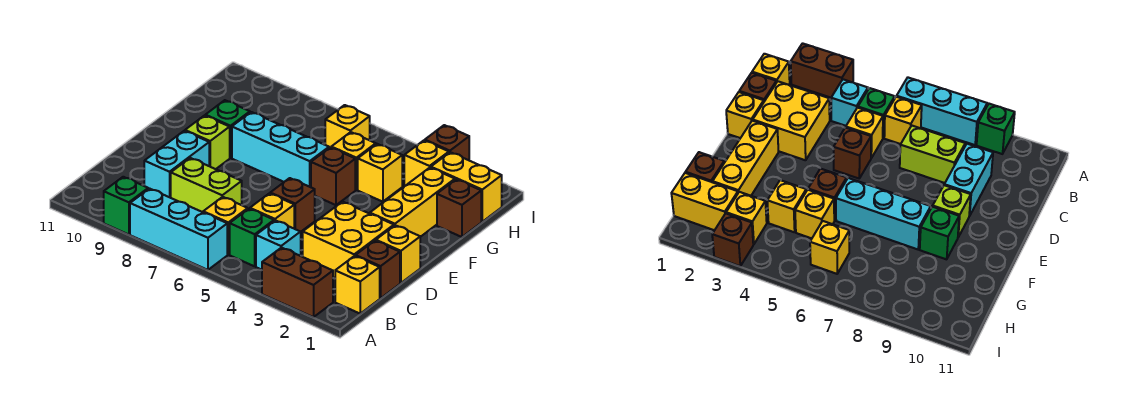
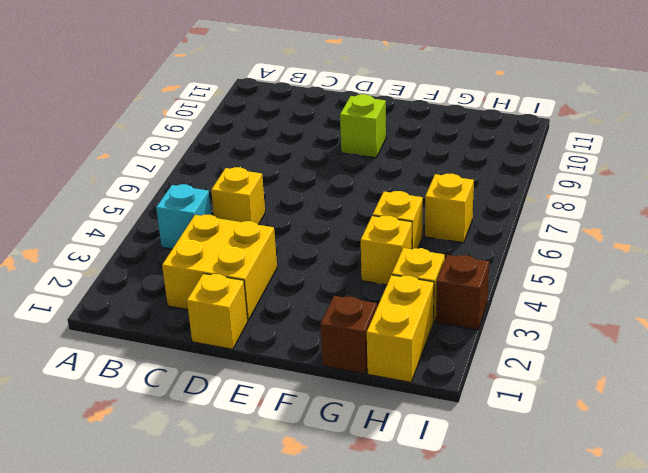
none -> brown 1x2 brick [262,248,333,317]
none -> cyan 1x3 brick [130,189,227,270]
none -> green 1x1 brick [104,177,148,235]

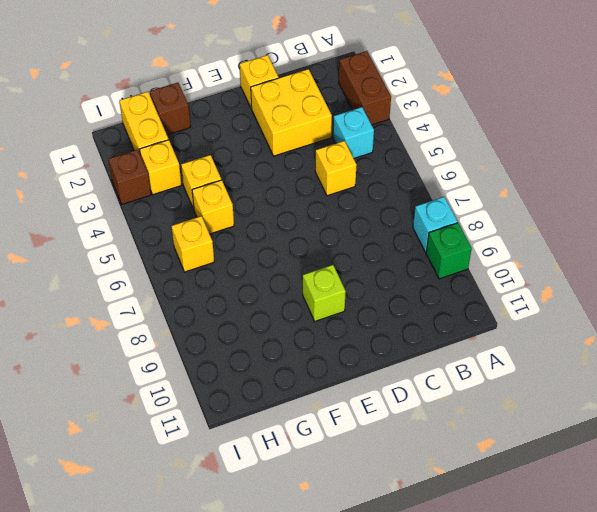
cyan 1x1 brick [413,197,458,252] -> cyan 1x3 brick [130,189,227,270]
none -> yellow 1x1 brick [335,256,380,313]
none -> green 1x1 brick [230,209,274,266]
none -> yellow 1x1 brick [203,197,248,254]

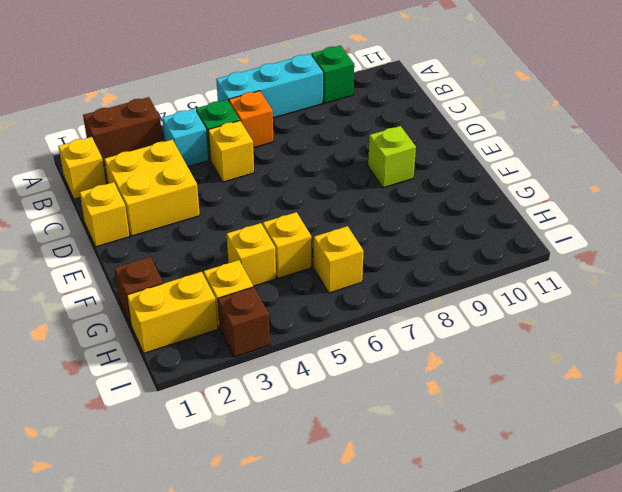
orange 1x1 brick [229,91,273,148] -> yellow 1x1 brick [203,197,248,254]
none -> brown 1x1 brick [356,241,400,298]
none -> lime 1x2 brick [171,158,242,212]
none -> cyan 1x2 brick [144,131,209,198]

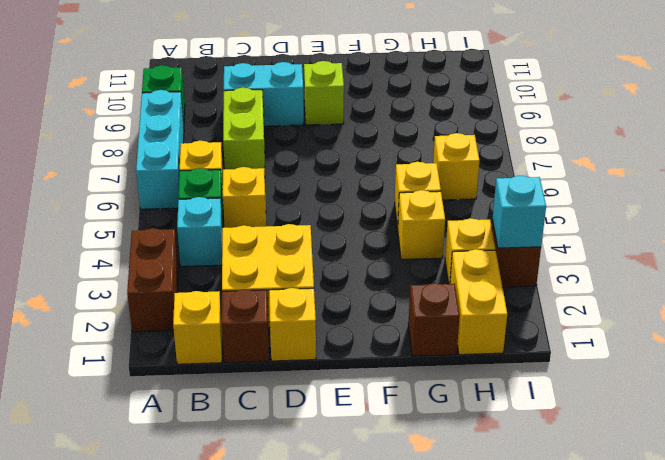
cyan 1x1 brick [492,176,546,248] -> none
none -> brown 1x1 brick [270,178,315,232]
none -> yellow 1x3 brick [370,168,455,237]
none -> brown 1x1 brick [311,147,355,205]

